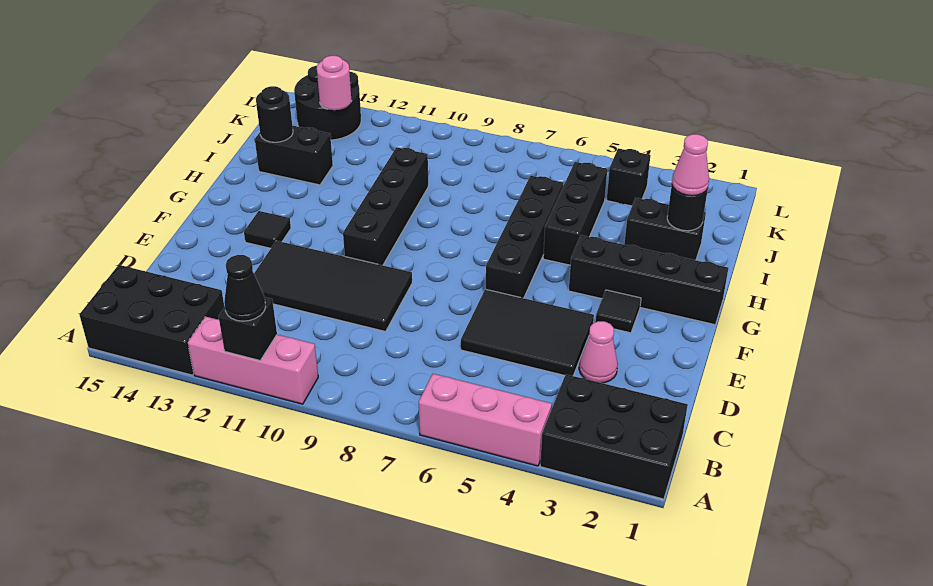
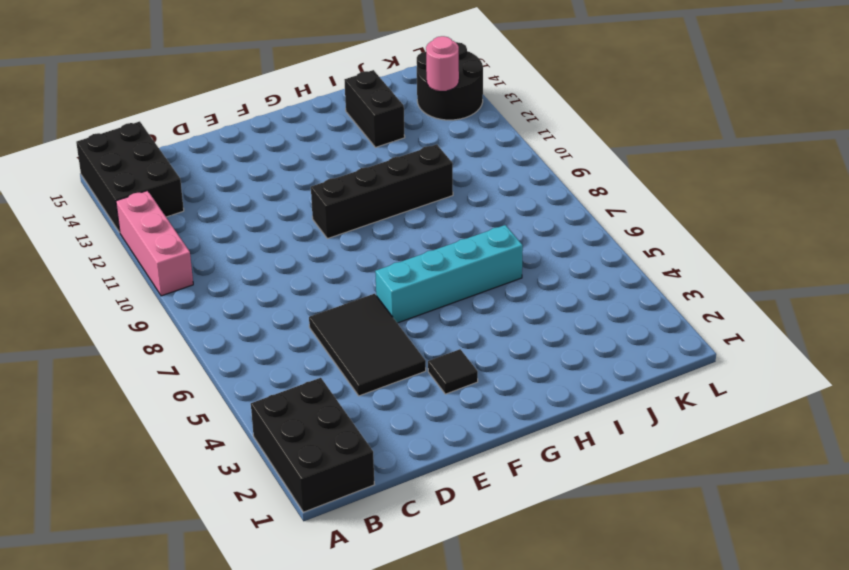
cyan 1x4 brick [375,225,523,323] -> black 1x4 brick [486,176,563,298]
none -> pink 1x3 brick [419,374,552,466]
none -> pink 1x1 cone [579,321,618,383]
none -> black 2x4 tile [254,241,412,331]

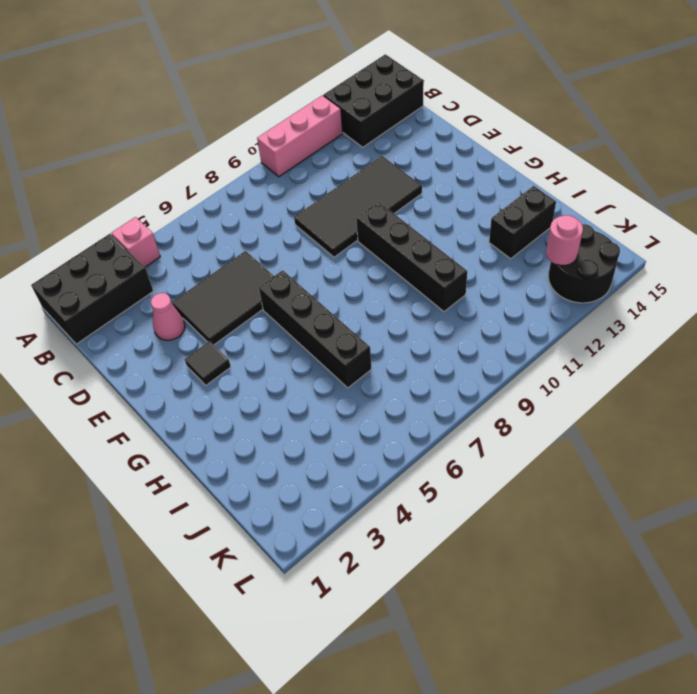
pink 1x1 brick [111,217,160,267] -> pink 1x3 brick [419,374,552,466]
none -> black 1x1 tile [244,211,291,248]
none -> black 1x4 brick [569,235,728,325]
none -> black 1x3 brick [543,162,607,265]

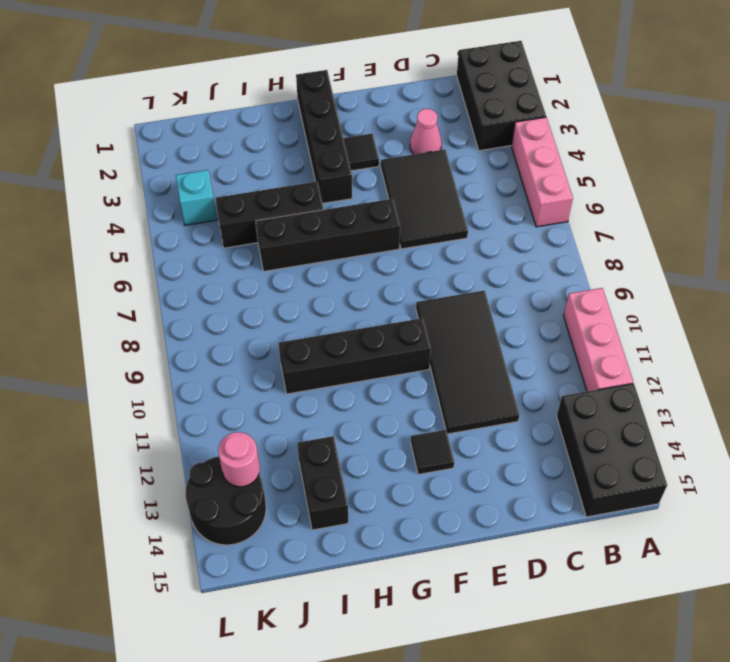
cyan 1x1 brick [176,170,217,225] -> black 1x1 brick [607,148,650,206]
none -> black 1x2 brick [624,198,706,260]
none -> black 1x1 brick [219,297,277,361]
none -> black 1x1 round brick [667,186,708,231]

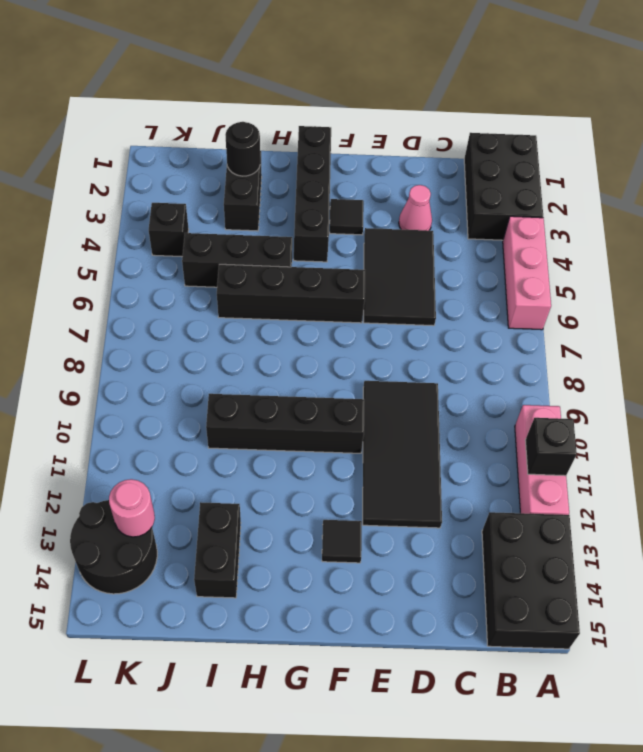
none -> black 1x1 round brick [256,86,293,142]
none -> black 1x1 cone [224,255,265,321]
none -> pink 1x1 cone [672,134,709,196]

